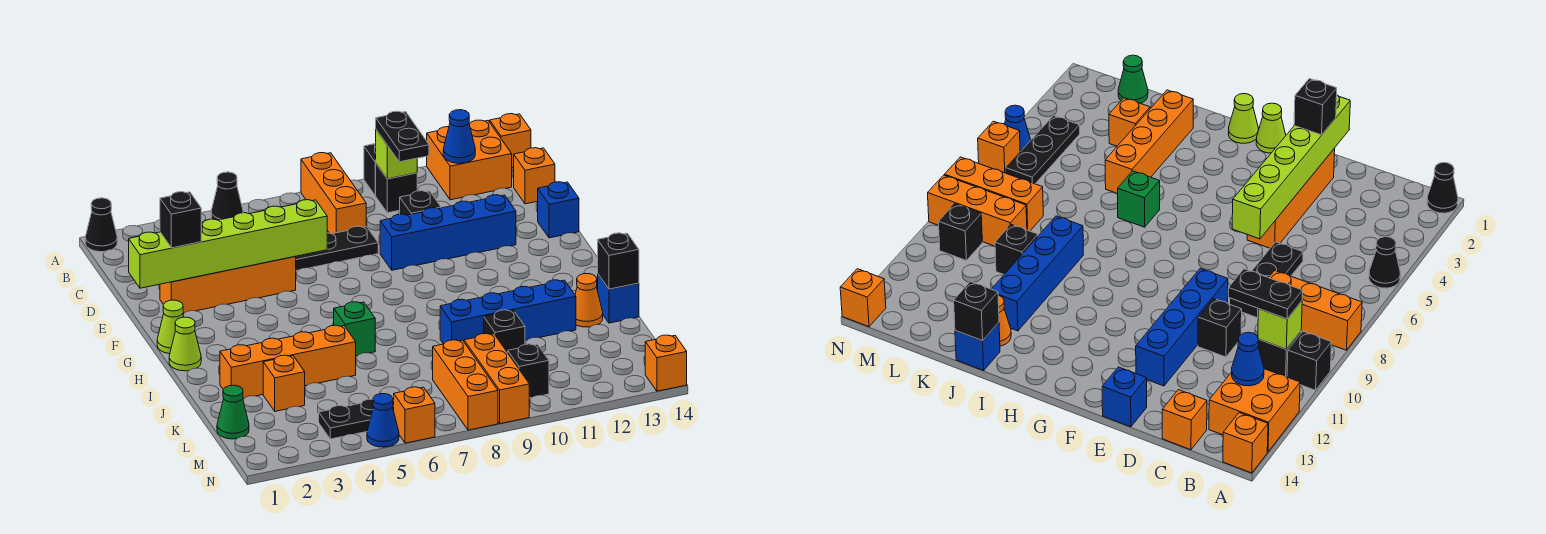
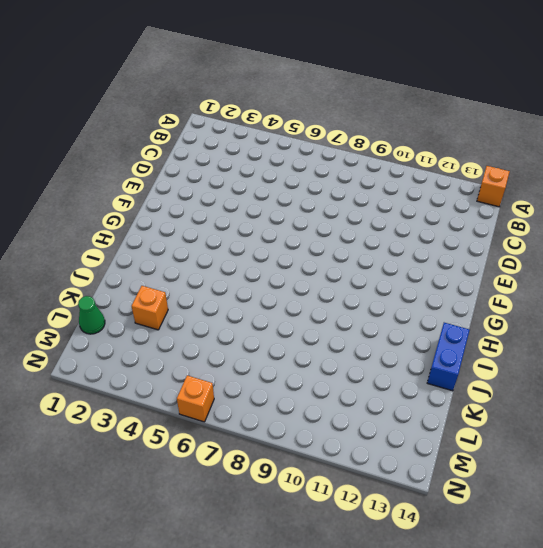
blue 1x2 brick [427,323,470,391] -> blue 1x1 brick [598,275,639,323]
none -> black 1x1 cone [85,198,117,252]
none -> black 1x1 cone [211,172,243,220]
none -> orange 1x3 brick [301,153,366,234]
none -> black 1x1 brick [364,143,376,195]

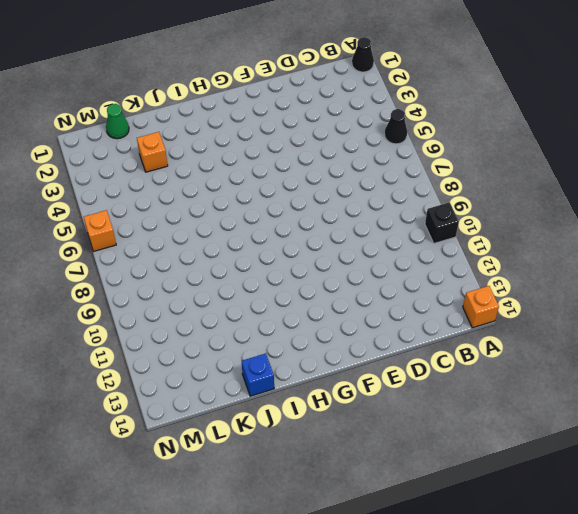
none -> orange 1x3 brick [301,153,366,234]
none -> orange 2x2 brick [427,120,512,200]
none -> black 1x1 brick [375,164,417,213]
none -> orange 1x1 brick [514,148,555,204]

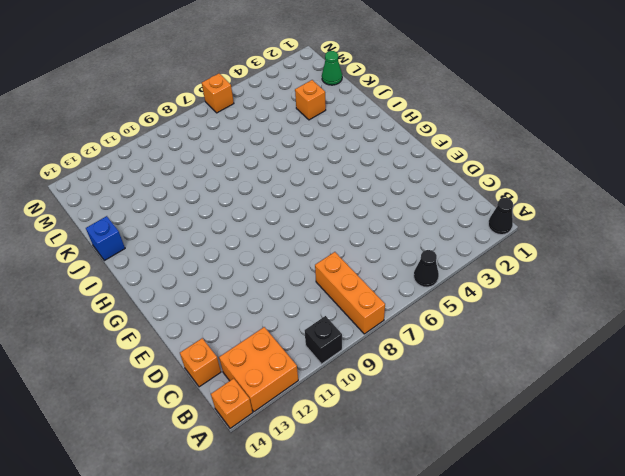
none -> black 1x1 brick [375,164,417,213]
none -> black 1x3 plate [296,226,378,271]
none -> black 1x1 brick [400,191,441,215]
none -> orange 1x4 brick [160,257,296,313]

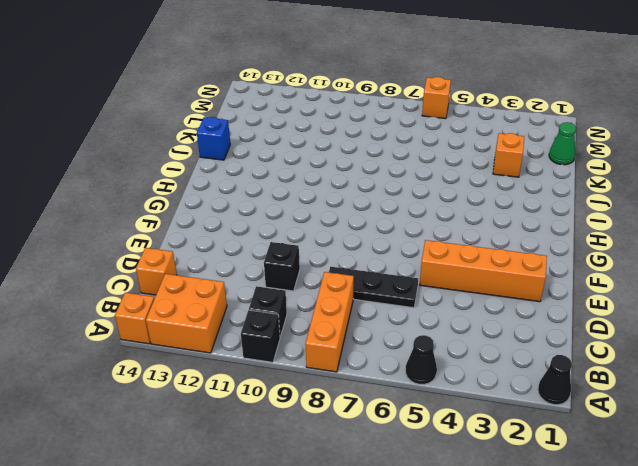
none -> blue 1x4 brick [380,195,516,270]
none -> blue 1x1 brick [538,182,579,238]
none -> lime 1x1 cone [157,300,184,354]
none -> lime 1x1 cone [169,317,201,371]

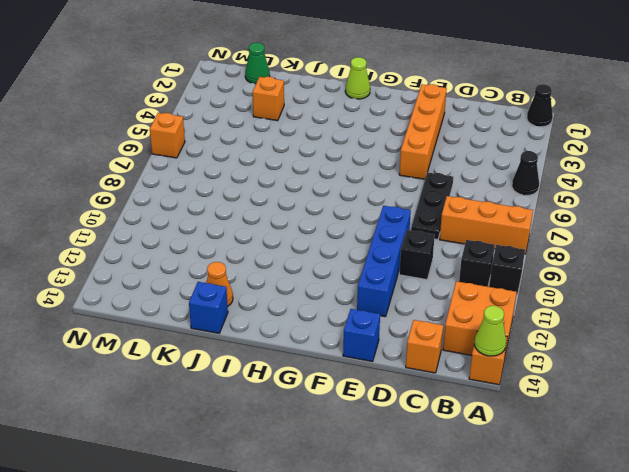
lime 1x1 cone [475,306,506,356] -> lime 1x1 cone moved to [157,300,184,354]
none -> green 1x1 brick [334,302,375,356]
none -> orange 1x4 brick [220,325,356,399]
none -> blue 1x4 brick [440,280,576,344]
none -> black 1x1 brick [484,310,525,353]

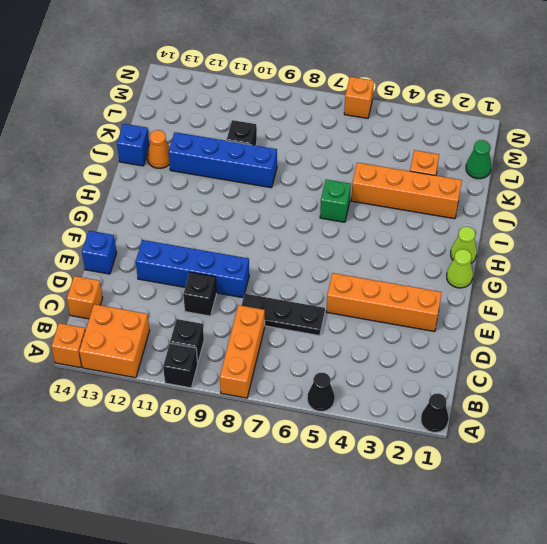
none -> orange 1x3 brick [433,340,498,430]
none -> orange 1x3 brick [464,334,529,424]
none -> black 1x3 plate [319,396,394,439]
none -> black 1x1 brick [508,344,549,398]

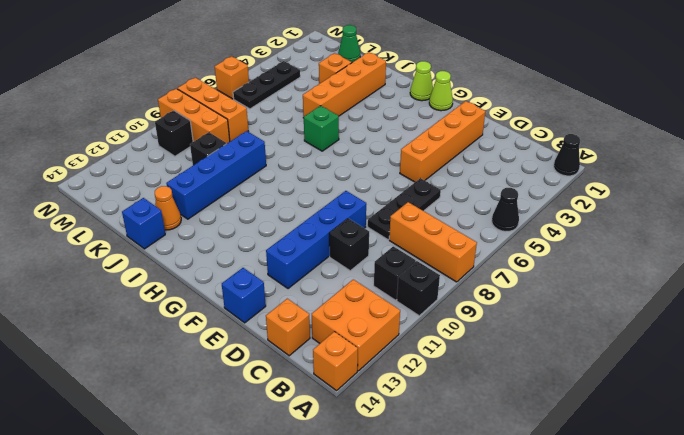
none -> blue 1x1 cone [367,394,399,447]
none -> orange 1x1 brick [645,335,687,391]
none -> lime 1x1 brick [376,130,417,179]
none -> blue 1x1 cone [443,110,475,163]

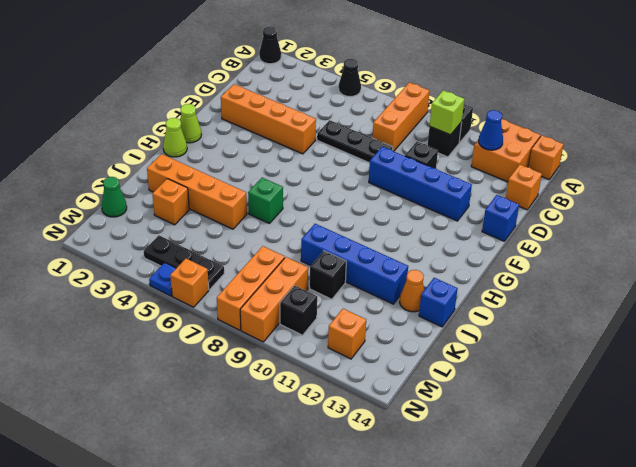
orange 1x1 brick [328,309,366,359] -> orange 1x1 brick moved to [645,335,687,391]
blue 1x1 plate [149,263,176,296] -> blue 1x1 cone [367,394,399,447]
none -> lime 1x6 brick [129,200,327,288]
none -> black 1x1 brick [598,233,639,289]
none -> black 1x2 plate [376,111,429,162]
none -> black 1x1 brick [160,192,201,248]

